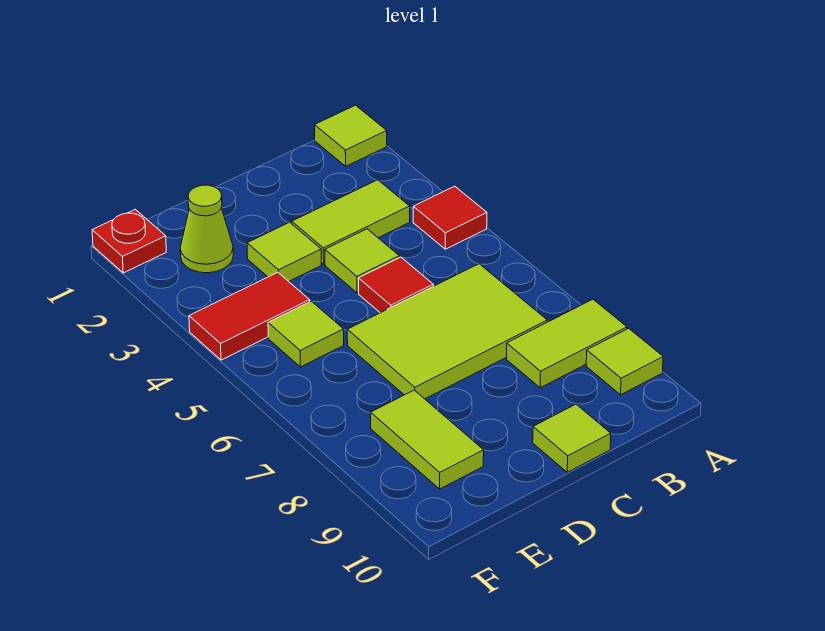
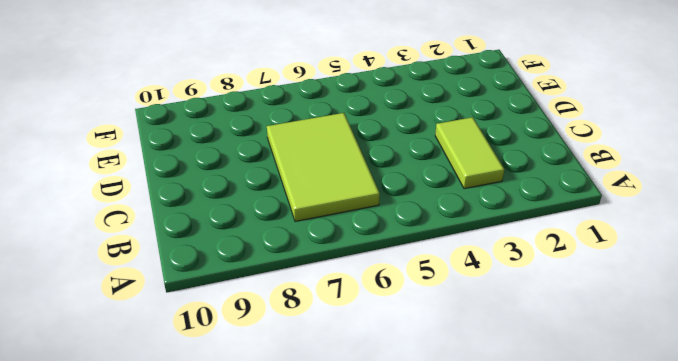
none -> lime 1x1 tile [315,105,387,166]
none -> red 1x1 tile [413,186,487,249]
none -> lime 1x2 tile [506,299,627,388]

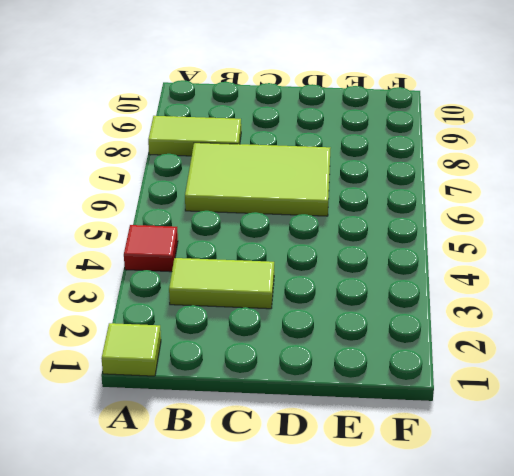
none -> lime 1x1 tile [586,328,663,395]
none -> lime 1x1 tile [325,229,399,293]
none -> red 1x1 tile [358,257,433,313]

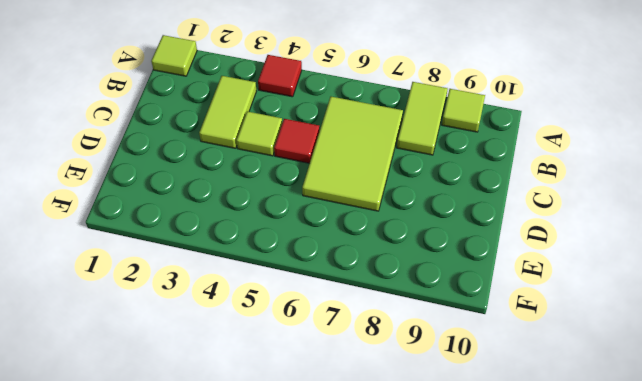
none -> lime 1x1 tile [533,404,611,472]
none -> lime 1x1 tile [247,222,321,281]
none -> lime 1x1 cone [180,185,233,273]

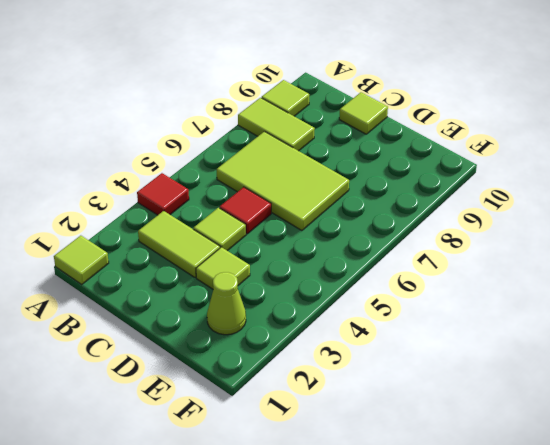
none -> red 1x2 tile [189,272,310,360]
none -> lime 1x1 tile [268,301,344,367]
none -> lime 1x2 tile [371,390,484,489]

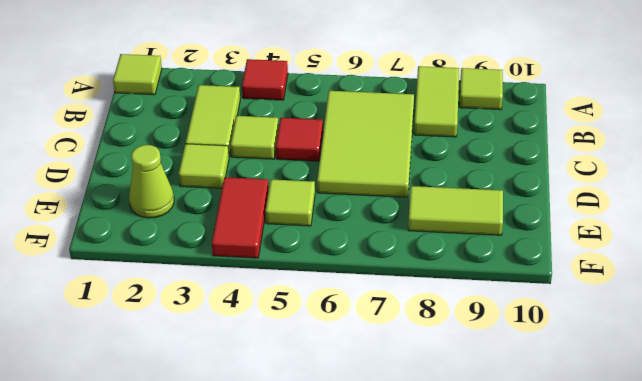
none -> lime 1x1 tile [533,404,611,472]
none -> red 1x1 plate [92,209,166,273]

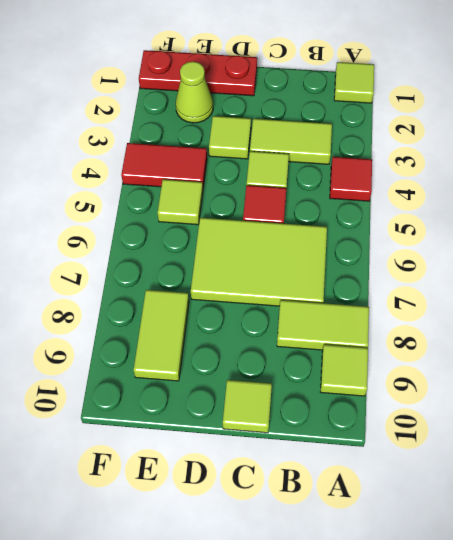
red 1x3 plate [139,50,257,96] -> red 1x1 plate [92,209,166,273]

